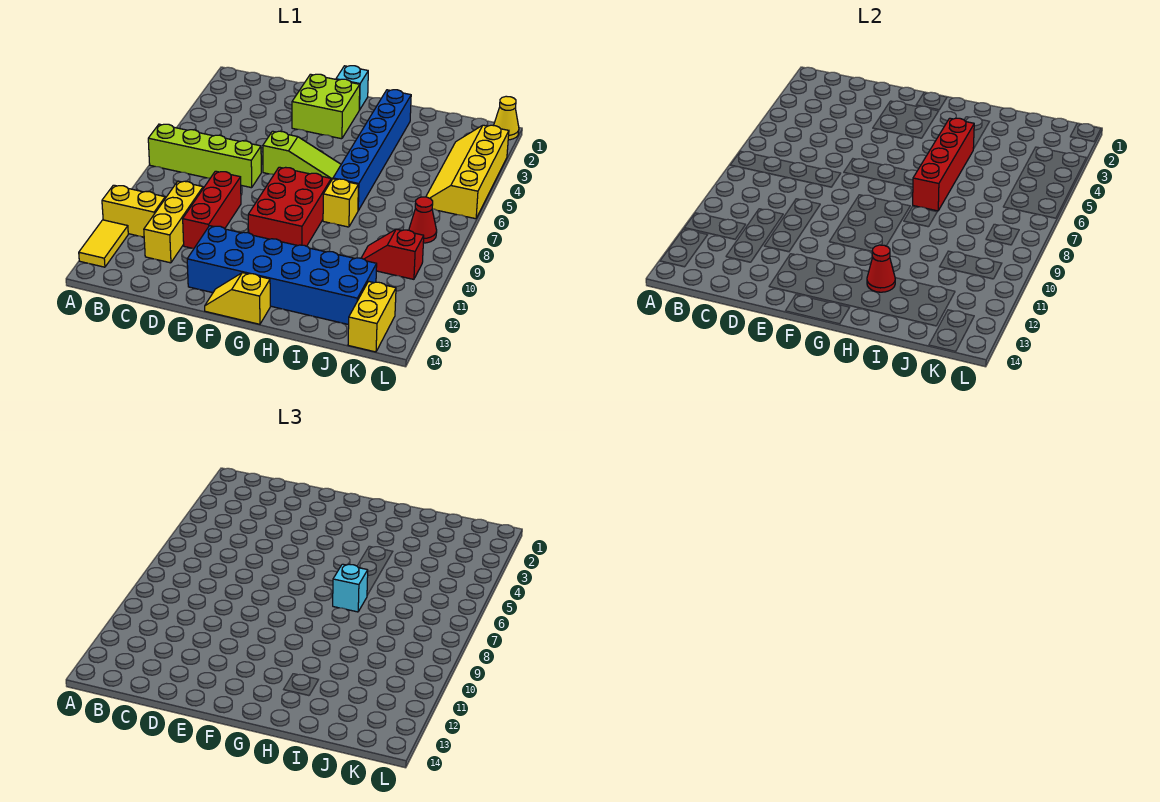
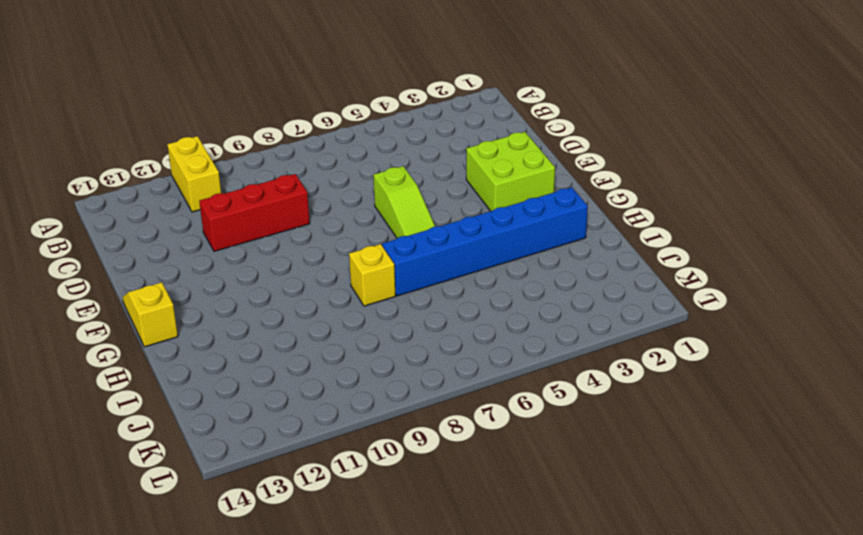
none -> lime 1x4 brick [148,124,261,188]
none -> yellow 1x2 tile [79,220,128,267]
none -> yellow 1x3 brick [144,181,203,263]

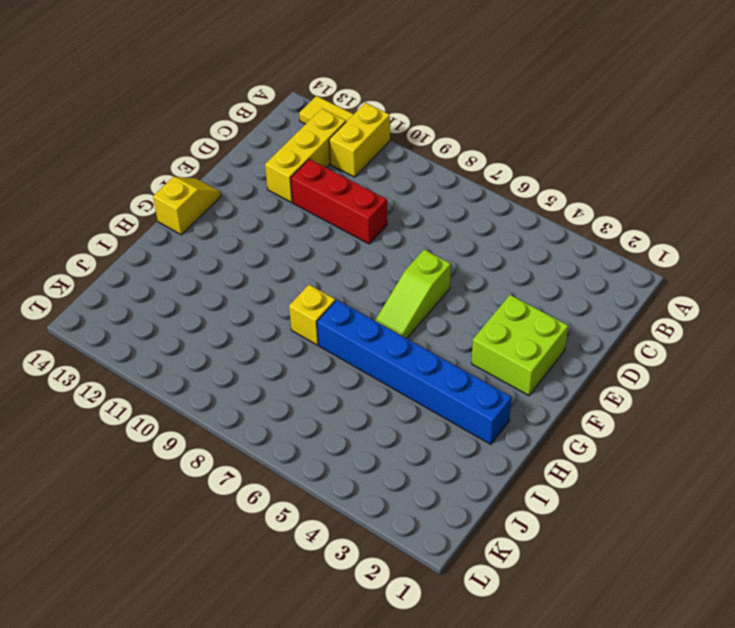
yellow 1x3 brick [265,109,346,202] -> yellow 1x3 brick turned to [144,181,203,263]
none -> lime 1x4 brick [148,124,261,188]
none -> blue 2x6 brick [187,226,377,325]
none -> cyan 1x1 brick [336,66,368,110]

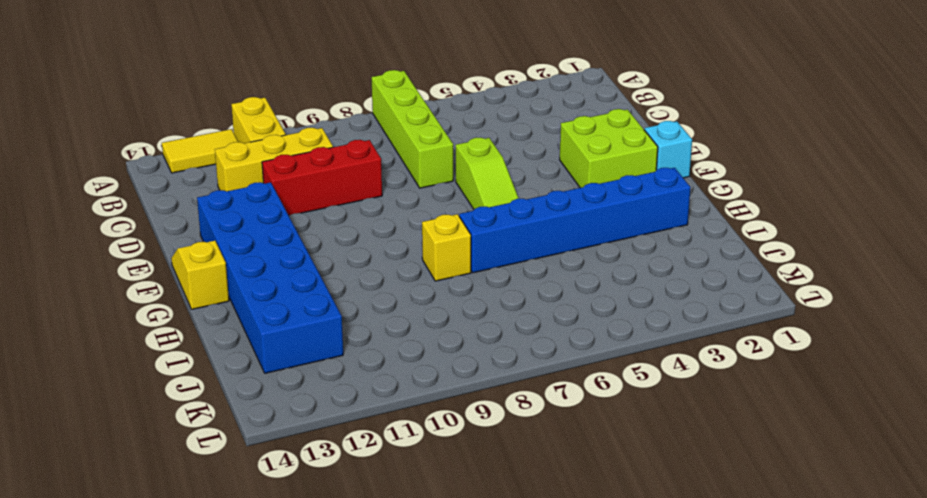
none -> red 2x3 brick [248,167,331,246]
none -> red 1x2 slope [362,229,424,279]
none -> yellow 2x4 slope [426,125,509,219]

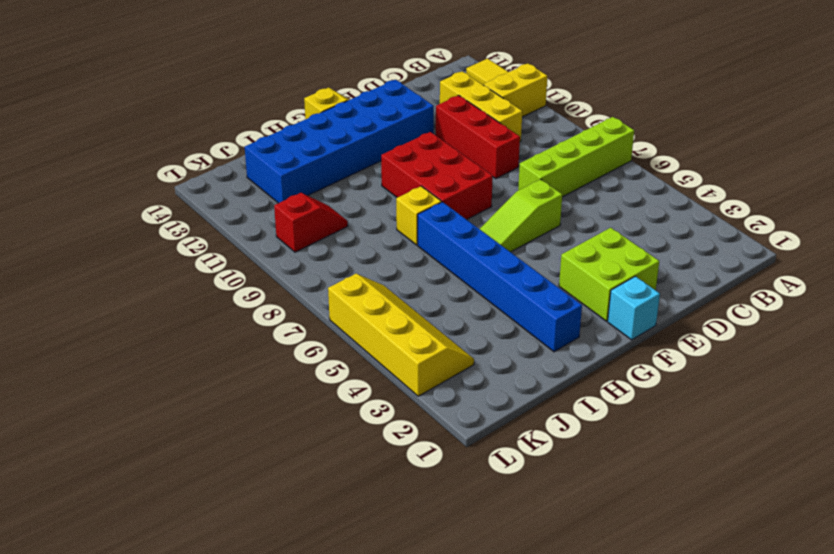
none -> red 1x1 cone [409,197,437,243]
none -> yellow 1x2 brick [348,281,396,352]
none -> yellow 1x1 cone [494,96,519,140]

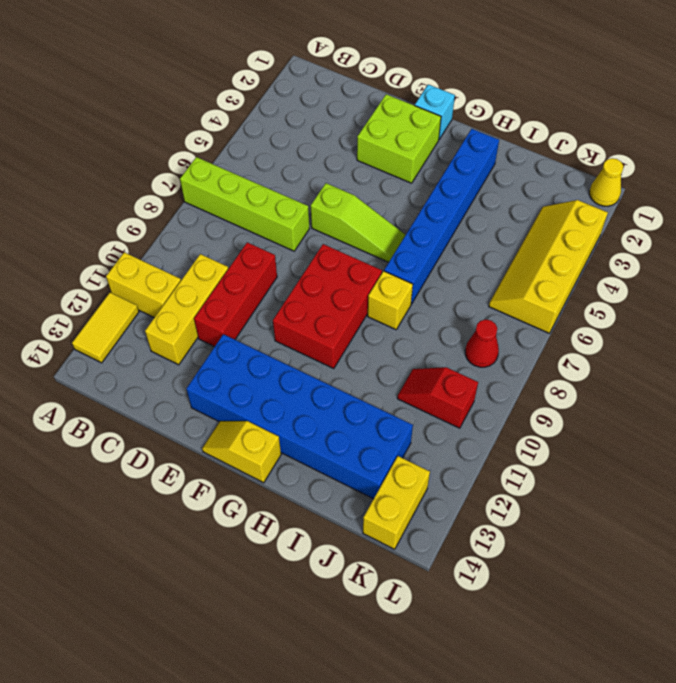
none -> red 1x4 brick [913,118,974,211]
none -> red 1x1 cone [867,245,895,292]
none -> cyan 1x1 brick [333,564,368,612]

